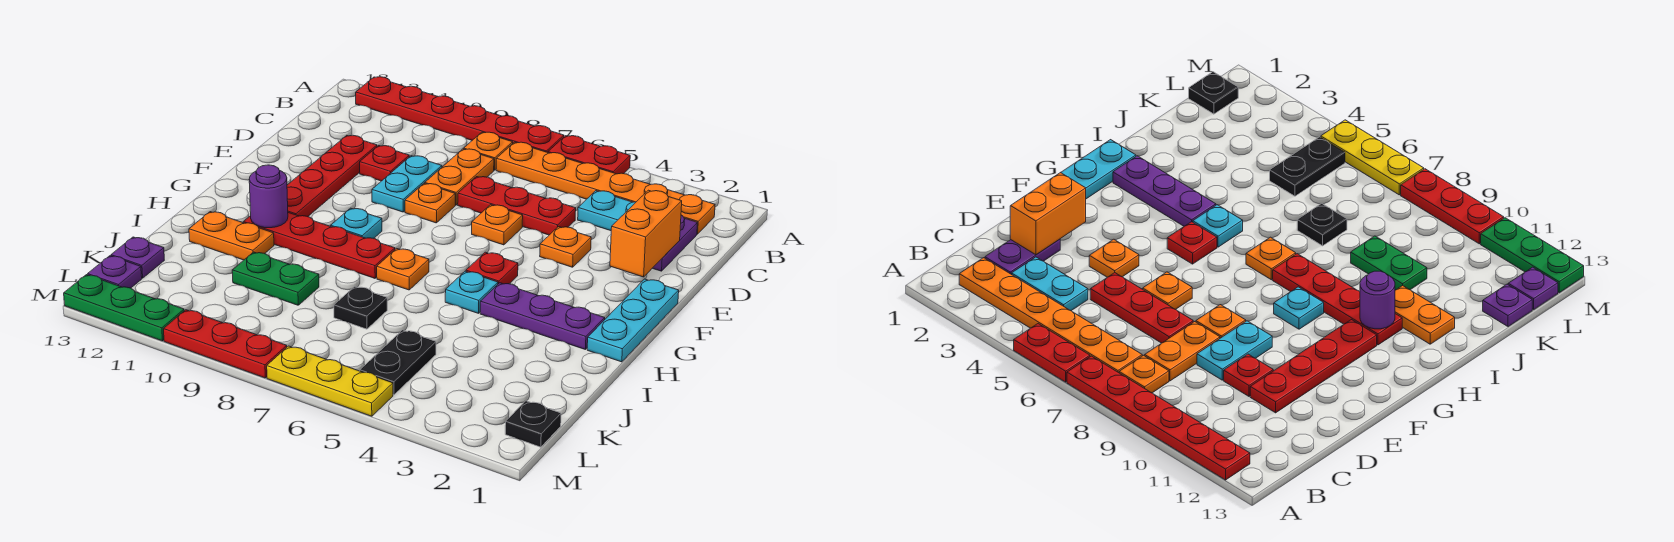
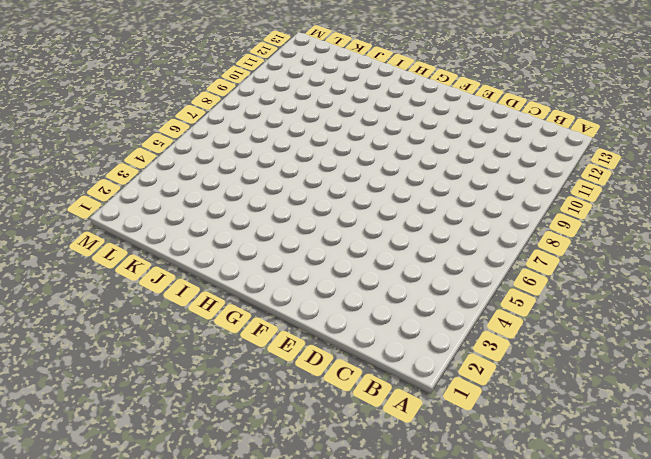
none -> red 1x2 plate [548,136,630,174]
none -> red 1x6 plate [356,77,564,152]
none -> orange 1x6 plate [496,142,715,234]
none -> orange 1x1 plate [464,132,513,170]

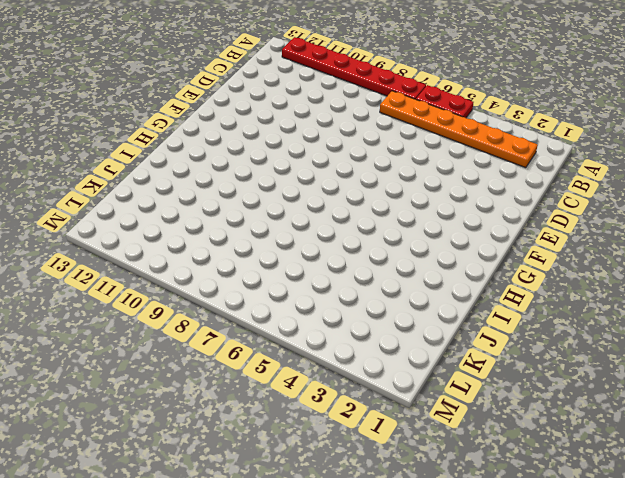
none -> orange 1x1 plate [464,132,513,170]
none -> purple 1x2 plate [653,215,697,271]
none -> cyan 1x2 plate [578,191,636,231]
none -> orange 1x2 plate [425,149,494,205]

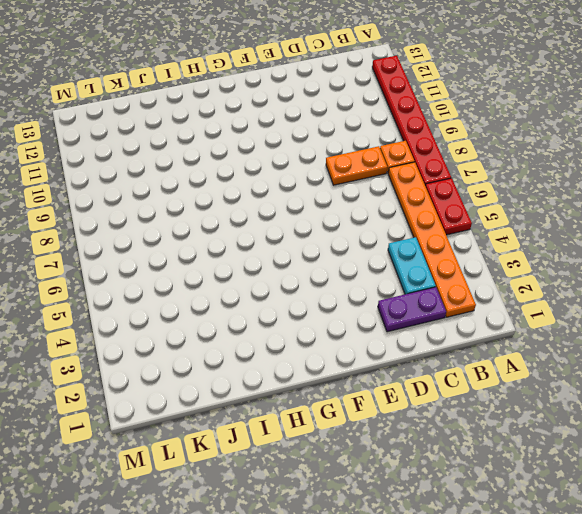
none -> red 1x3 plate [458,177,576,235]
none -> cyan 1x2 plate [372,156,442,212]
none -> red 1x1 plate [360,146,409,181]
none -> red 1x4 plate [287,135,377,216]

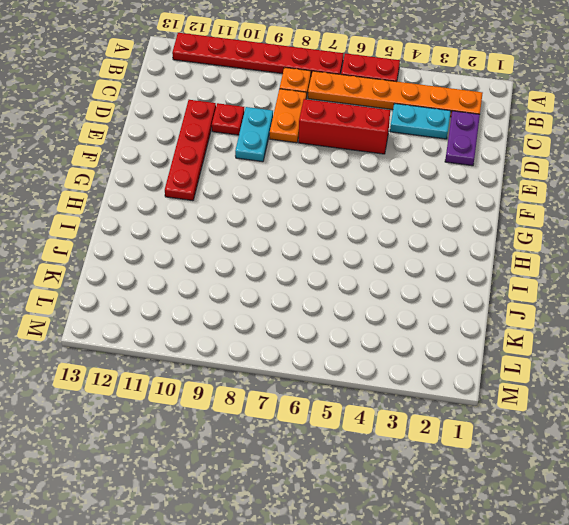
red 1x3 brick [299,99,390,154] -> red 1x3 plate [458,177,576,235]
none -> orange 1x1 plate [540,227,591,267]
none -> orange 1x1 plate [472,205,523,245]
none -> orange 1x1 plate [405,183,455,223]
none -> cyan 1x3 plate [587,279,679,362]

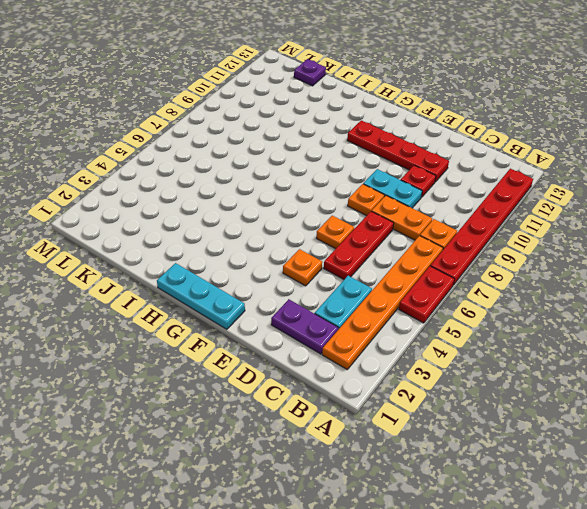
none -> red 1x1 plate [466,252,518,284]
none -> cyan 1x1 plate [331,208,382,238]
none -> purple 1x3 plate [480,283,605,349]
none -> cyan 1x1 plate [445,271,498,313]

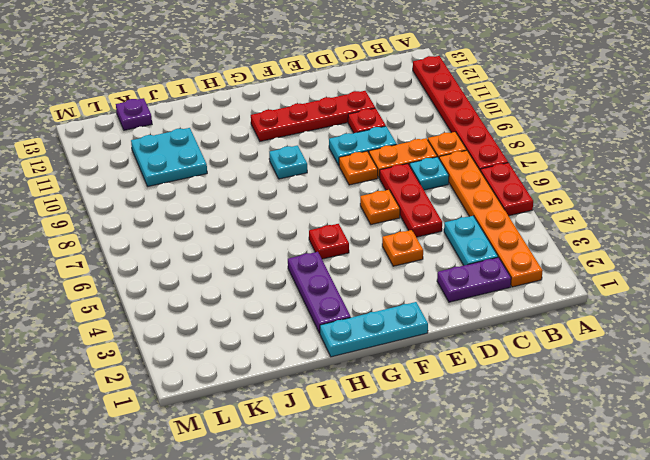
cyan 1x1 plate [410,157,449,190] -> cyan 1x1 plate moved to [445,271,498,313]
cyan 2x2 plate [131,128,207,186] -> green 1x2 plate [232,252,319,305]
none -> orange 1x1 plate [377,248,429,290]
none -> red 1x4 plate [244,213,395,278]
none -> orange 1x2 plate [189,212,274,260]
none -> black 1x1 plate [334,286,387,329]

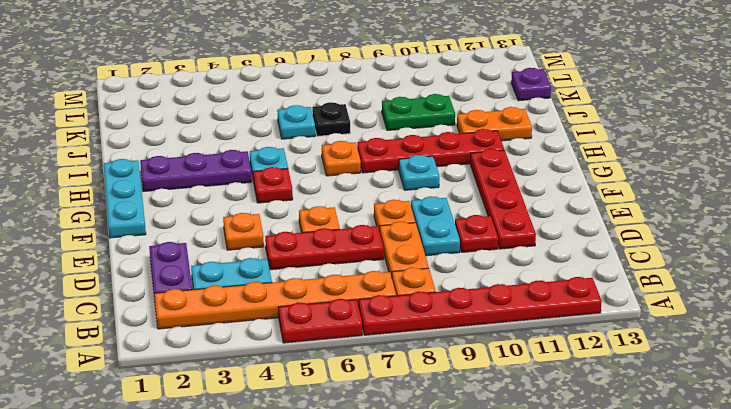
cyan 1x1 plate [277,105,315,139] -> none
none -> black 1x2 plate [360,330,436,395]
none -> black 1x1 plate [505,401,561,447]
none -> purple 1x1 plate [88,256,142,288]
none -> yellow 1x3 plate [267,346,393,416]

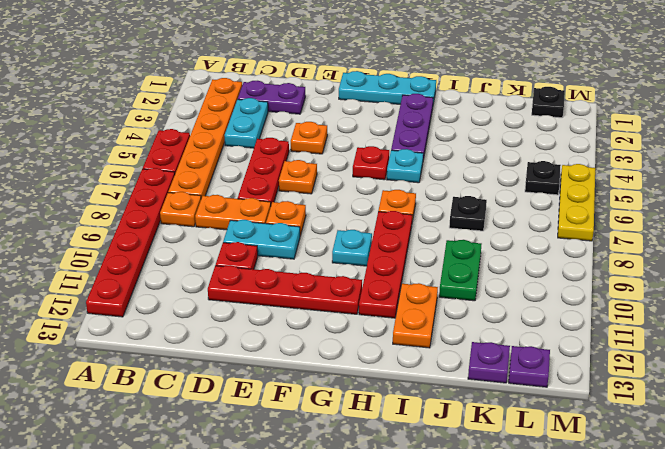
black 1x1 plate [525,161,561,195] -> black 1x2 plate [360,330,436,395]
none -> red 1x3 plate [164,310,287,378]
none -> green 1x3 plate [64,275,184,341]
none -> orange 1x2 brick [610,190,682,277]
none -> purple 1x1 round brick [249,165,288,228]

